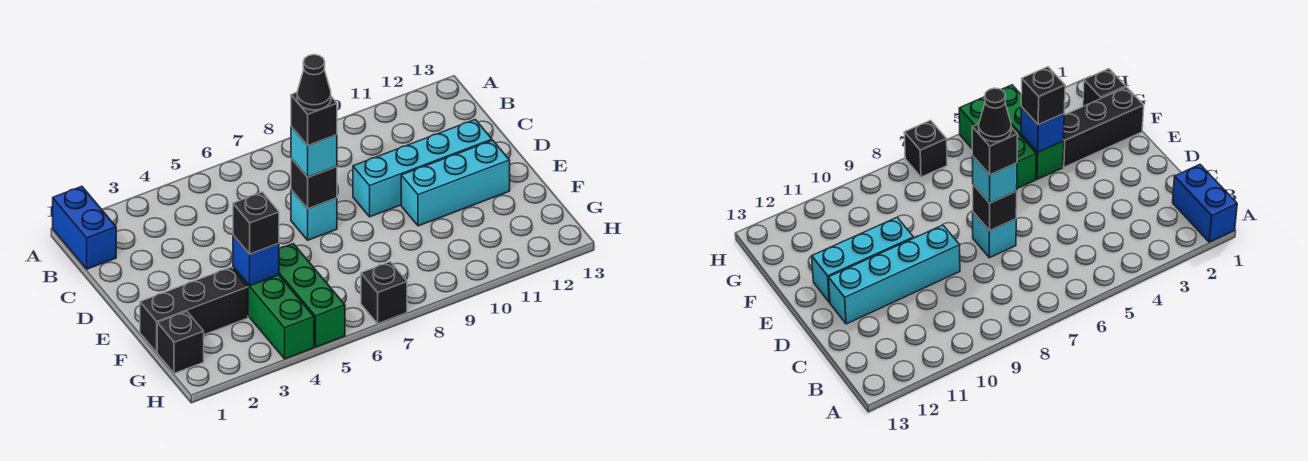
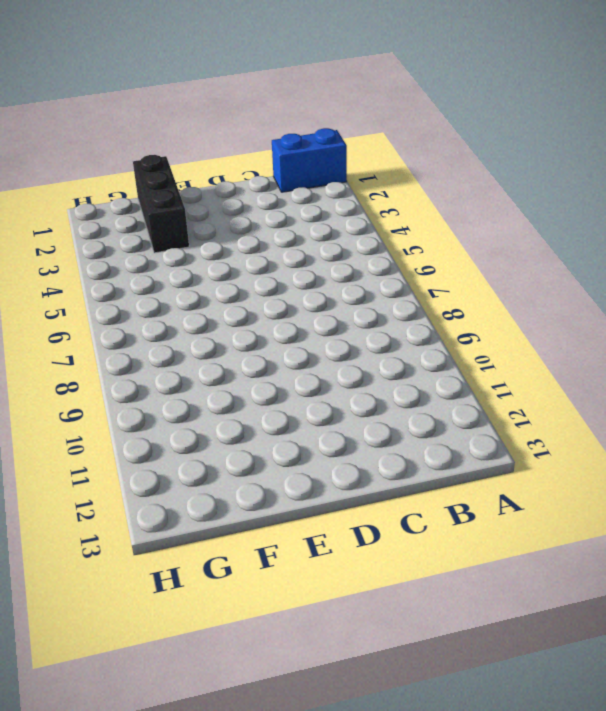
none -> cyan 1x1 brick [291,190,337,240]
none -> cyan 1x4 brick [353,120,492,217]
none -> cyan 1x3 brick [401,140,510,226]

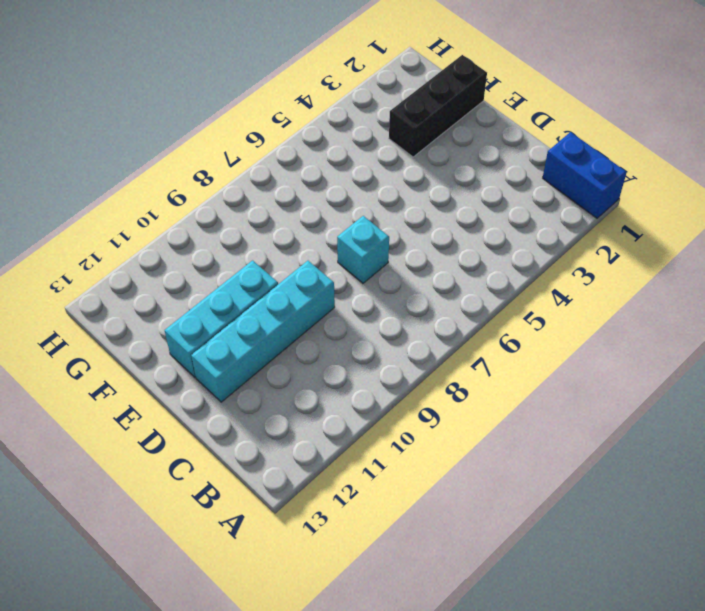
none -> green 1x3 brick [233,267,314,359]
none -> green 1x3 brick [279,244,345,347]
none -> black 1x1 brick [157,311,204,373]

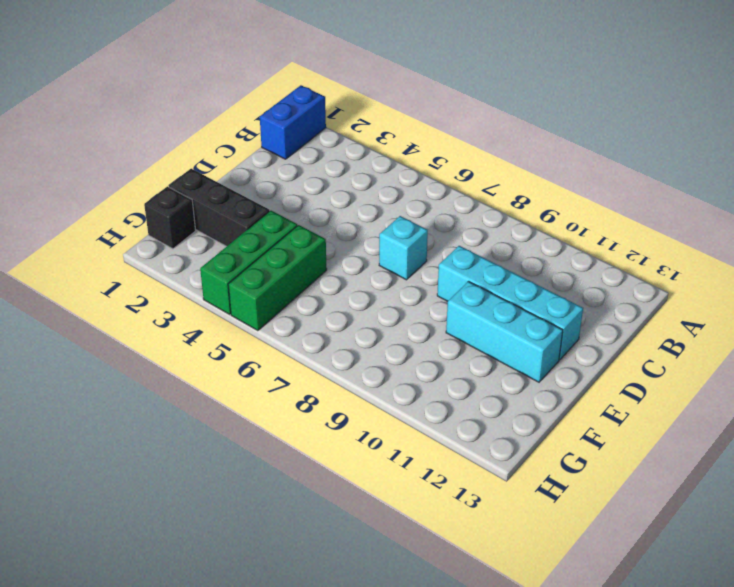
none -> black 1x1 brick [361,262,407,324]
none -> black 1x1 brick [291,158,337,209]
none -> blue 1x1 brick [233,235,279,286]

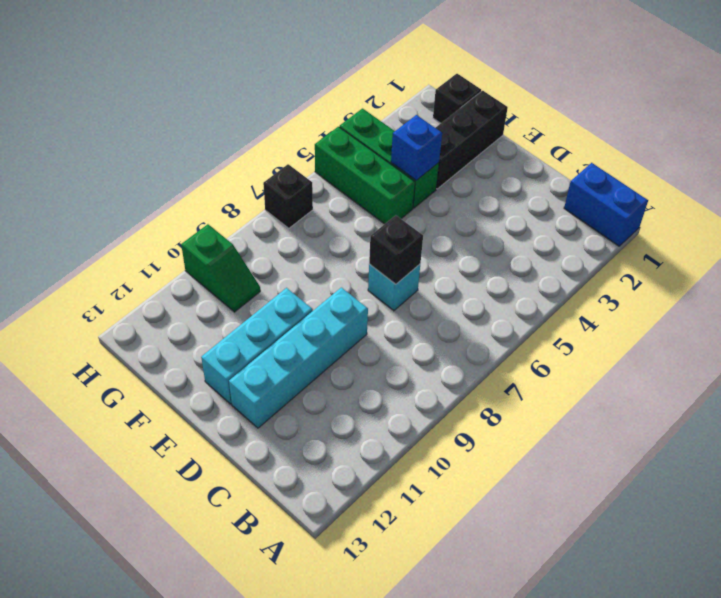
green 1x2 slope [181,224,260,312] -> none
none -> cyan 1x1 brick [291,127,337,177]
none -> black 1x1 brick [233,192,279,254]
none -> black 1x1 brick [291,93,337,146]

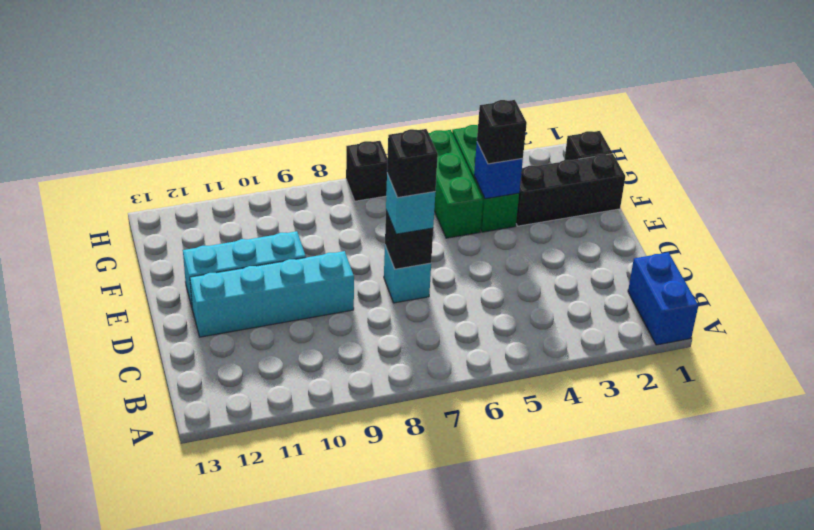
none -> black 1x1 cone [297,55,331,110]

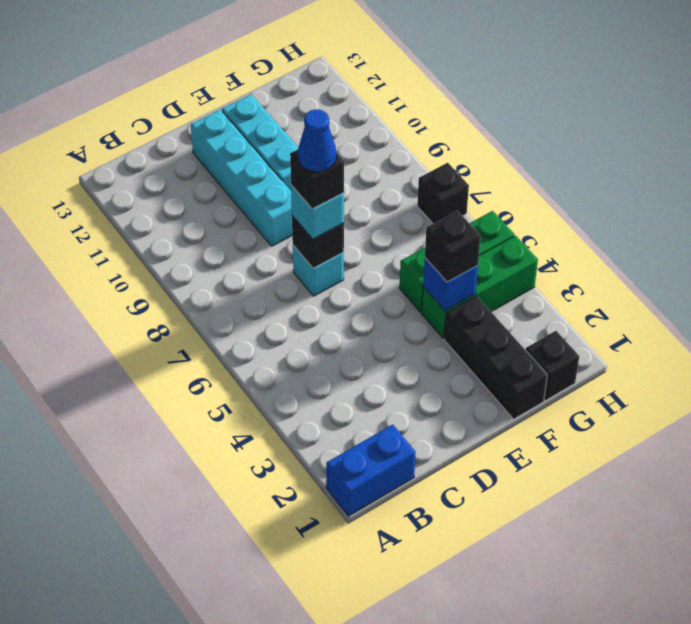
blue 1x1 cone [298,109,337,172] -> black 1x1 cone [297,55,331,110]

